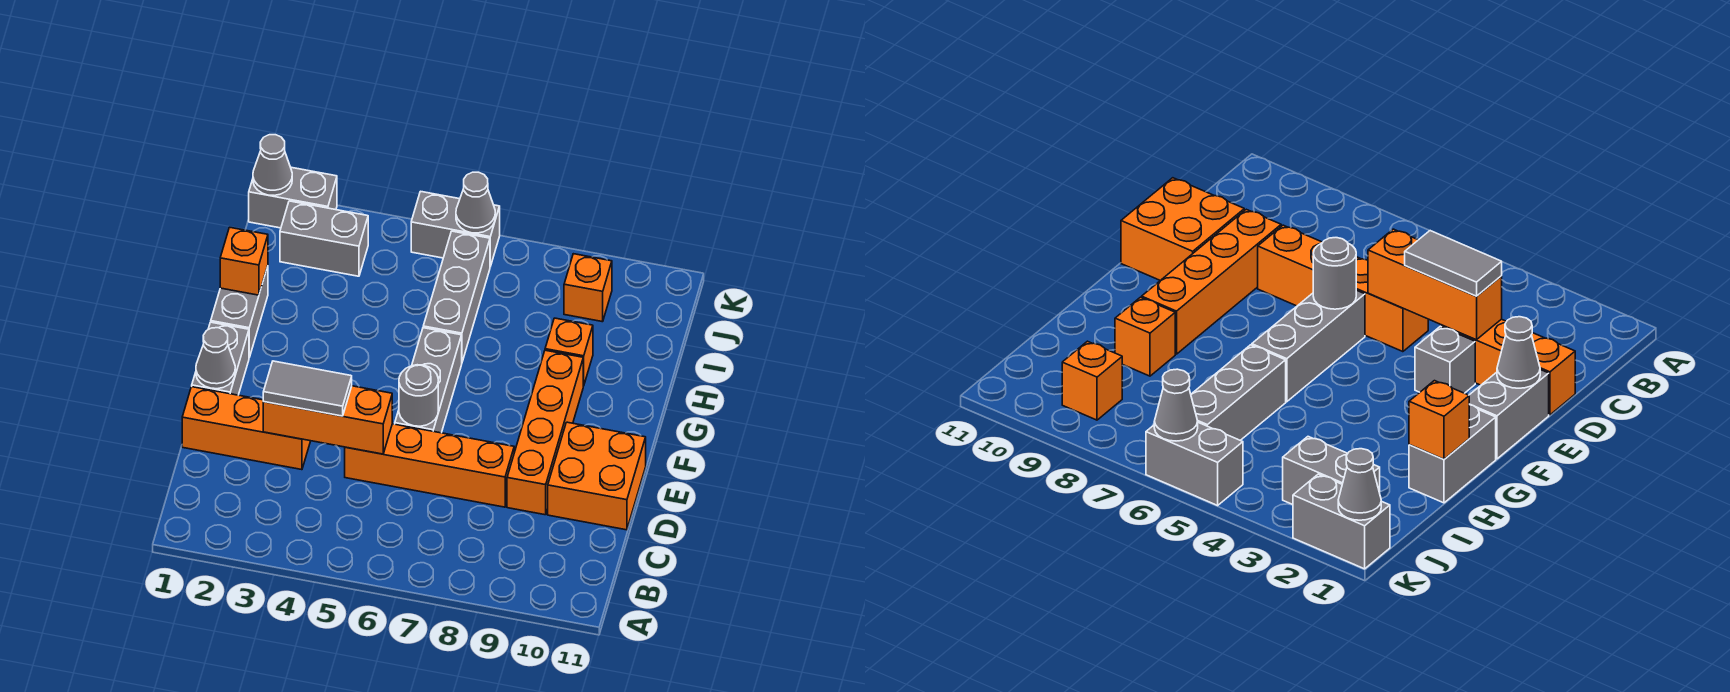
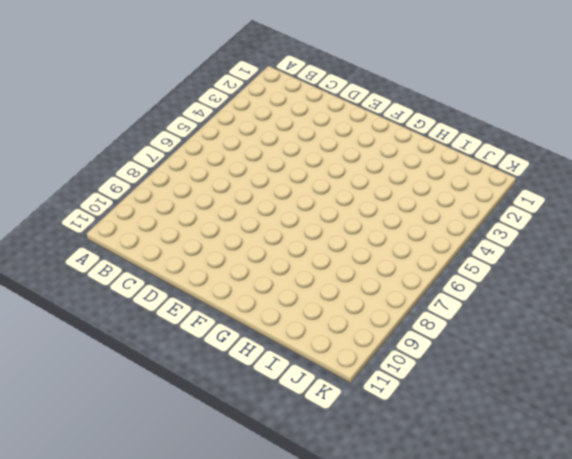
none -> orange 1x3 brick [182,387,310,470]
none -> orange 1x4 brick [345,424,514,507]
none -> orange 1x4 brick [507,350,583,515]

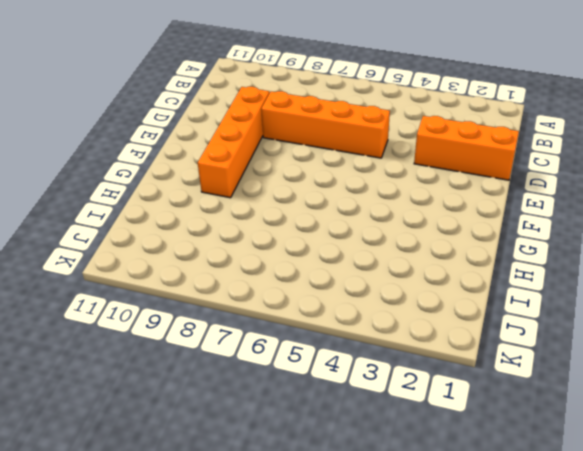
none -> orange 2x2 brick [548,422,646,530]
none -> grey 1x2 brick [192,322,249,395]
none -> grey 1x1 brick [1415,326,1475,393]

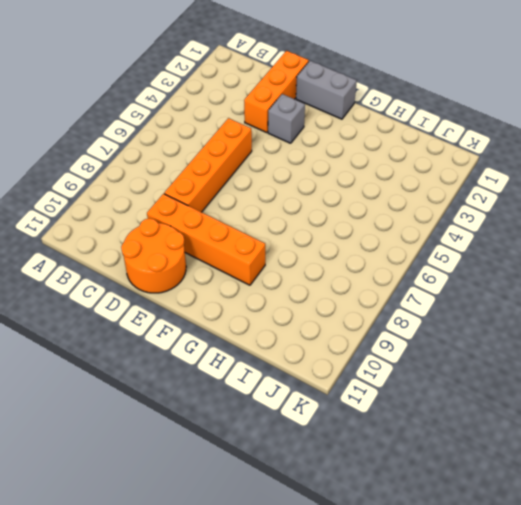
orange 2x2 round brick [121,218,186,293] -> orange 2x2 brick [548,422,646,530]
none -> grey 1x3 brick [395,328,462,433]
none -> grey 1x2 brick [211,266,268,357]
none -> grey 1x3 brick [423,231,490,362]

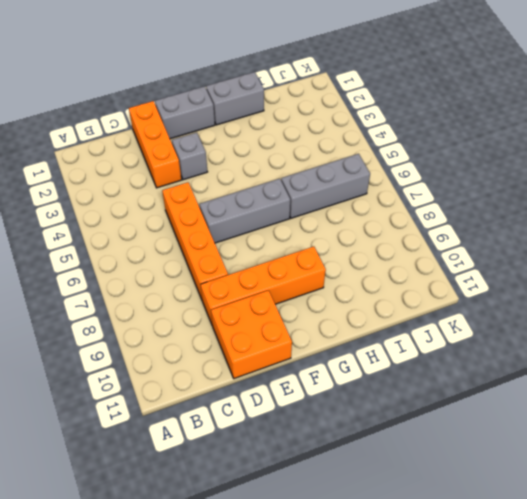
none -> orange 1x1 brick [545,318,593,386]
none -> grey 1x2 brick [280,201,368,276]
none -> orange 1x1 brick [564,254,612,322]

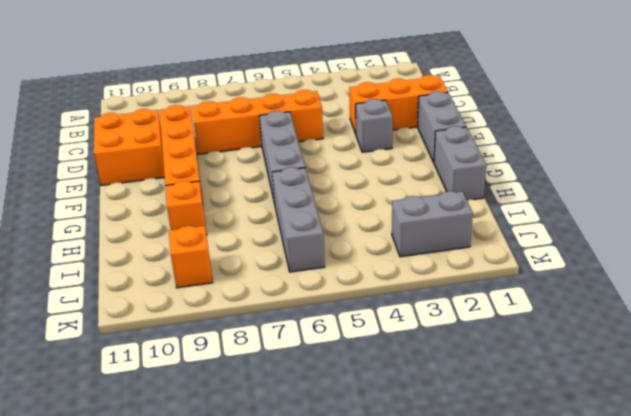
none -> grey 1x2 brick [249,167,337,228]
none -> grey 1x2 brick [411,191,500,267]
none -> orange 1x3 brick [263,386,392,454]

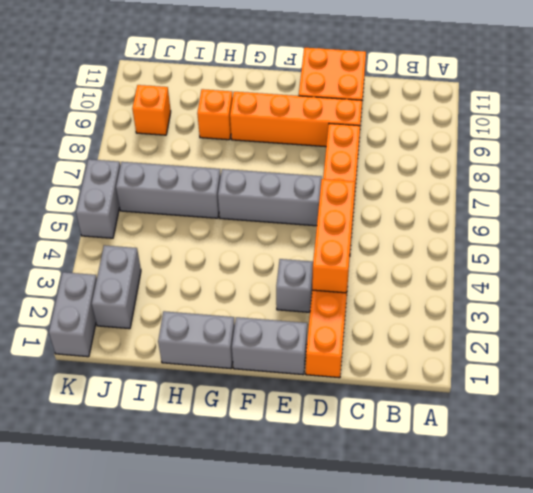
none -> grey 1x1 cone [196,328,235,389]
none -> grey 1x1 round brick [399,365,438,426]
none -> orange 1x1 brick [220,227,268,295]

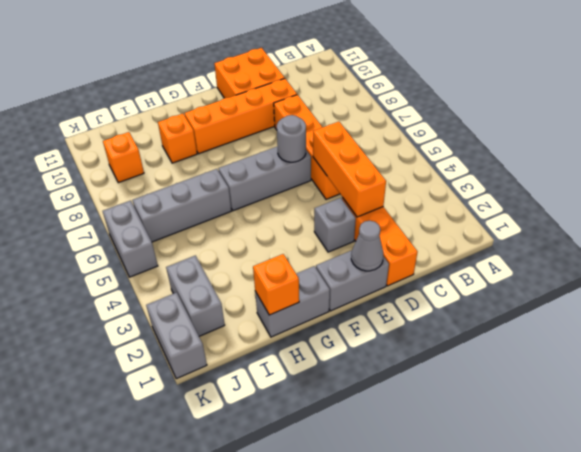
none -> grey 1x1 cone [253,135,292,195]
none -> grey 1x1 cone [456,172,495,233]
none -> grey 1x2 tile [263,361,352,416]

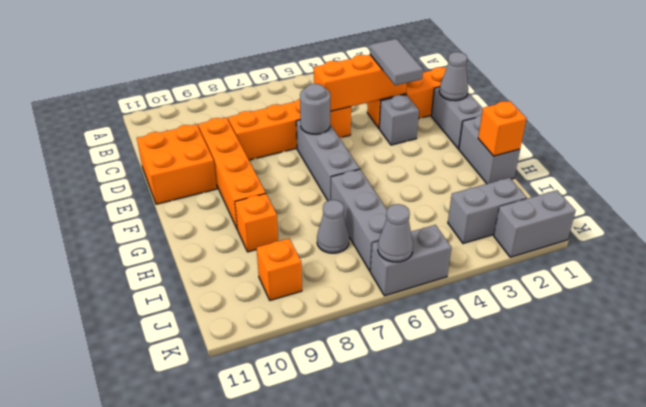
grey 1x2 tile [370,39,423,85] -> grey 1x2 tile turned to [263,361,352,416]
grey 1x1 cone [317,200,349,253] -> grey 1x1 cone moved to [253,135,292,195]

